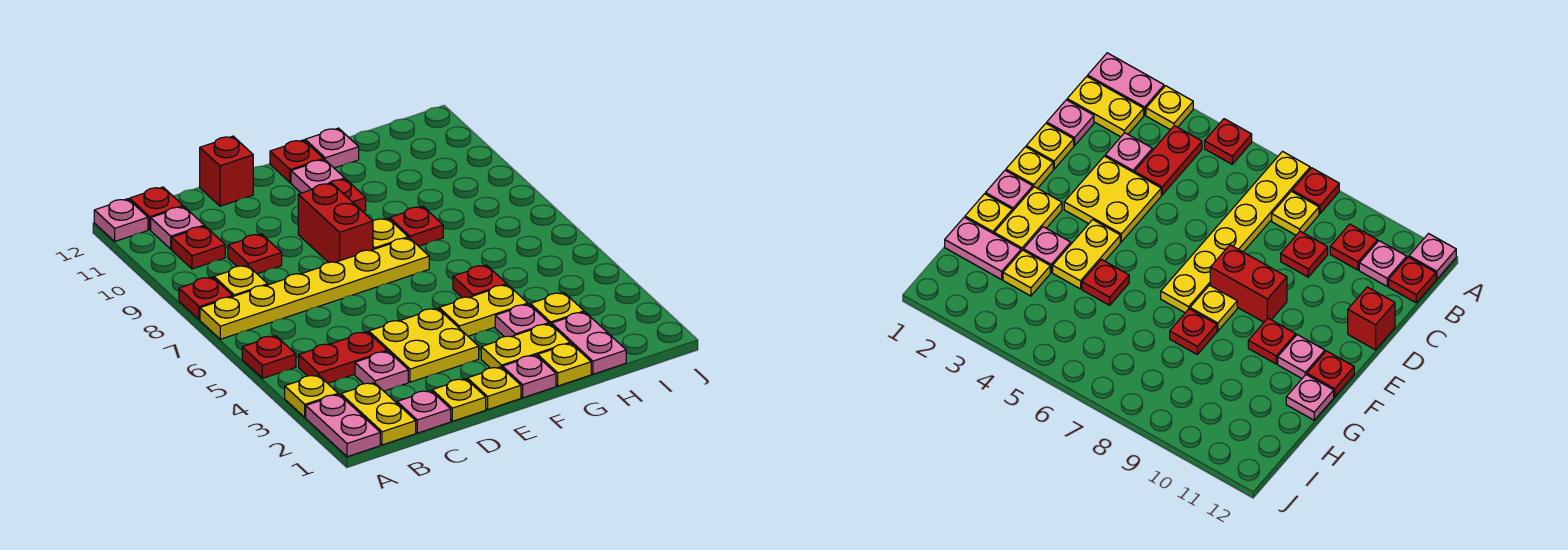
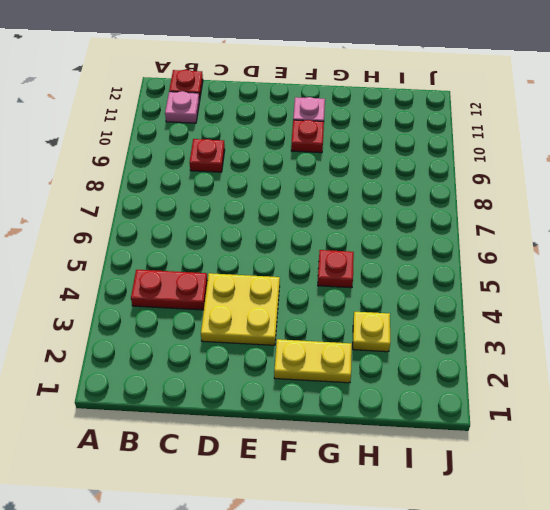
none -> pink 1x2 plate [306,394,380,457]
none -> yellow 1x1 plate [285,375,338,417]
none -> red 1x1 plate [242,336,296,378]
none -> yellow 1x6 plate [200,238,429,339]

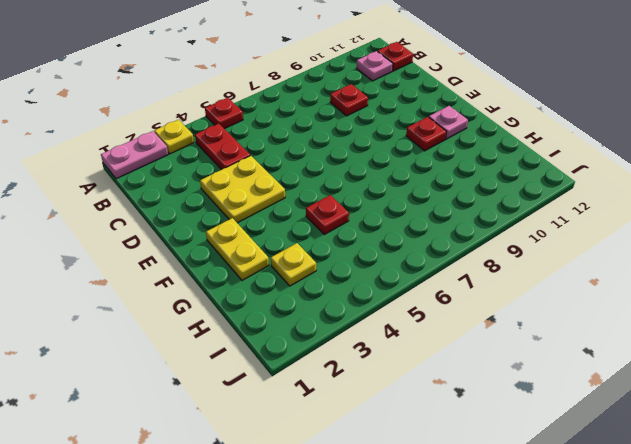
none -> yellow 1x6 plate [200,238,429,339]
none -> red 1x1 plate [179,277,233,320]
none -> pink 1x1 plate [94,199,148,241]
none -> yellow 1x2 plate [341,383,416,445]

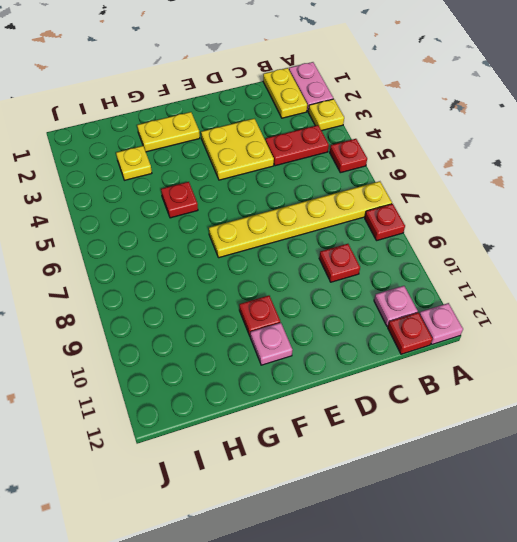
none -> yellow 1x1 plate [214,265,268,296]
none -> red 1x1 plate [172,226,225,269]
none -> pink 1x1 plate [397,390,451,433]
none -> pink 1x1 plate [355,351,408,391]

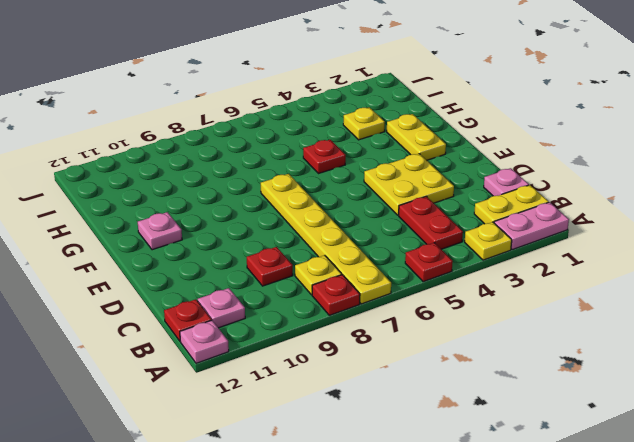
none -> red 1x1 plate [172,226,225,269]
none -> pink 1x1 plate [355,351,408,391]
none -> yellow 1x1 plate [432,379,486,421]
none -> red 1x1 brick [200,136,253,206]

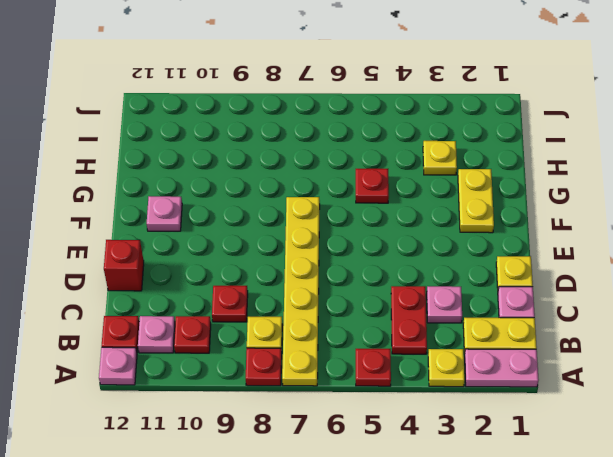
none -> yellow 2x2 plate [369,308,479,382]
none -> yellow 1x1 plate [467,367,521,409]
none -> red 1x2 brick [298,183,373,263]
none -> pink 1x1 plate [503,355,556,398]

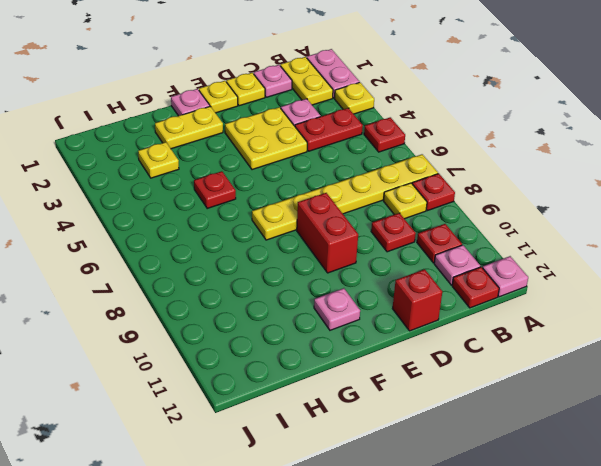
none -> yellow 1x2 plate [439,285,528,336]
none -> yellow 1x1 plate [373,218,408,250]
none -> red 1x1 plate [328,179,366,212]
none -> red 1x1 plate [270,140,324,183]

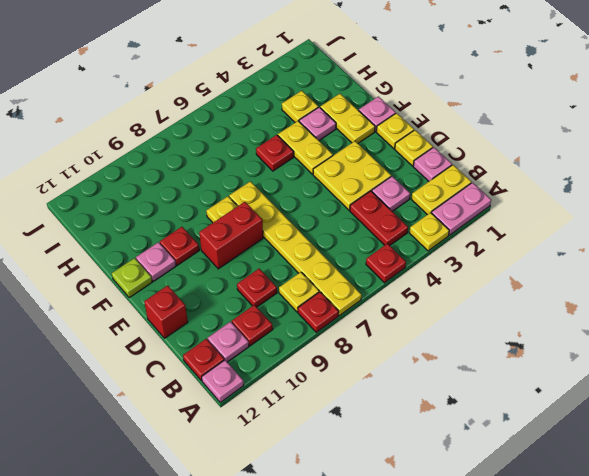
lime 1x1 plate [112,258,152,298] -> red 1x1 plate [270,140,324,183]
none -> yellow 1x1 plate [538,343,591,386]
none -> red 1x1 plate [390,206,443,246]
none -> pink 1x1 plate [305,128,359,168]
none -> pink 1x2 plate [552,312,626,374]

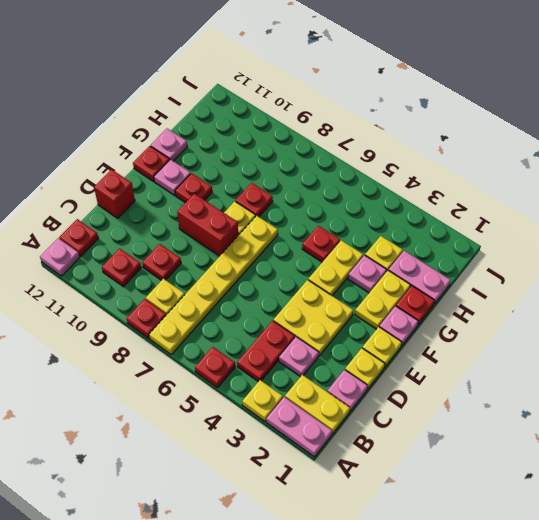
red 1x1 plate [396,286,435,325] -> yellow 1x1 plate [538,343,591,386]
none -> pink 1x1 plate [151,207,204,249]

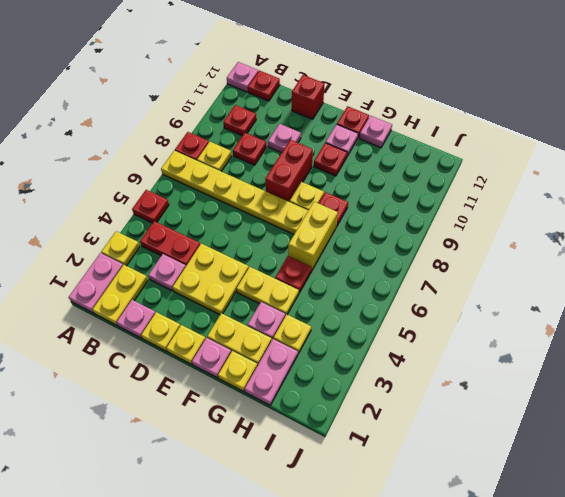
pink 1x1 plate [268,124,301,153] -> pink 1x1 plate moved to [151,207,204,249]
yellow 1x2 brick [288,202,338,270] -> none

